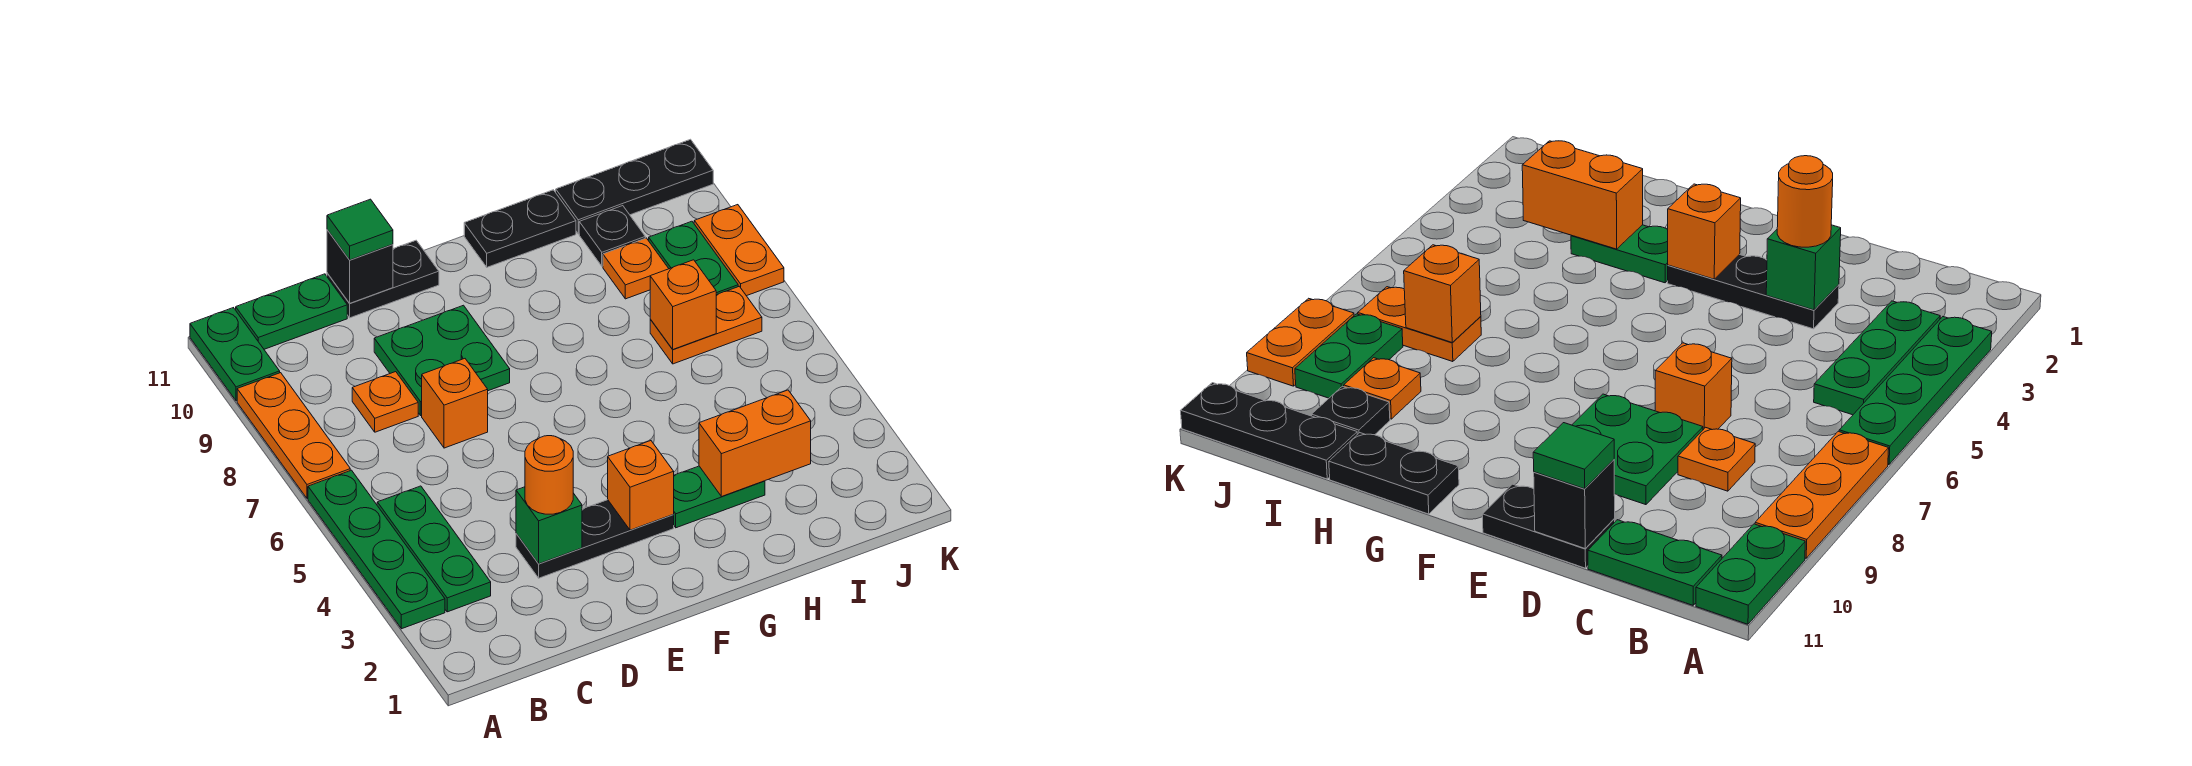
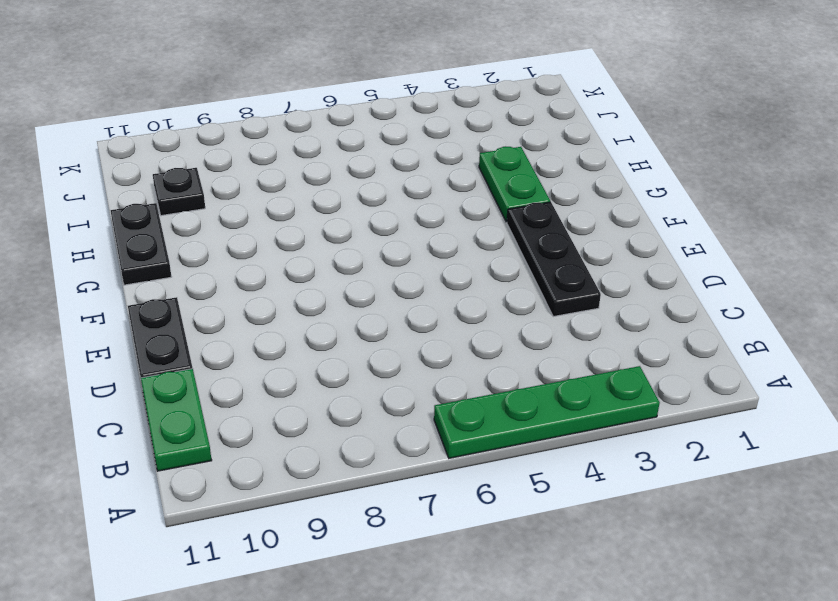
none -> orange 1x3 plate [237,373,350,498]
none -> green 1x2 plate [190,308,280,401]
none -> green 1x3 plate [377,486,491,612]

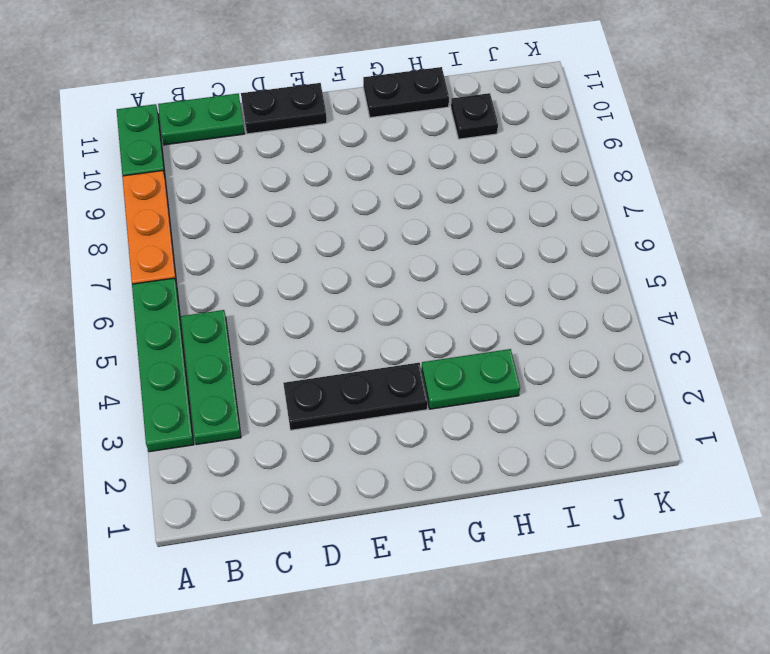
none -> orange 1x1 plate [352,372,418,432]
none -> orange 1x1 brick [422,359,488,448]
none -> green 2x2 plate [374,305,510,416]

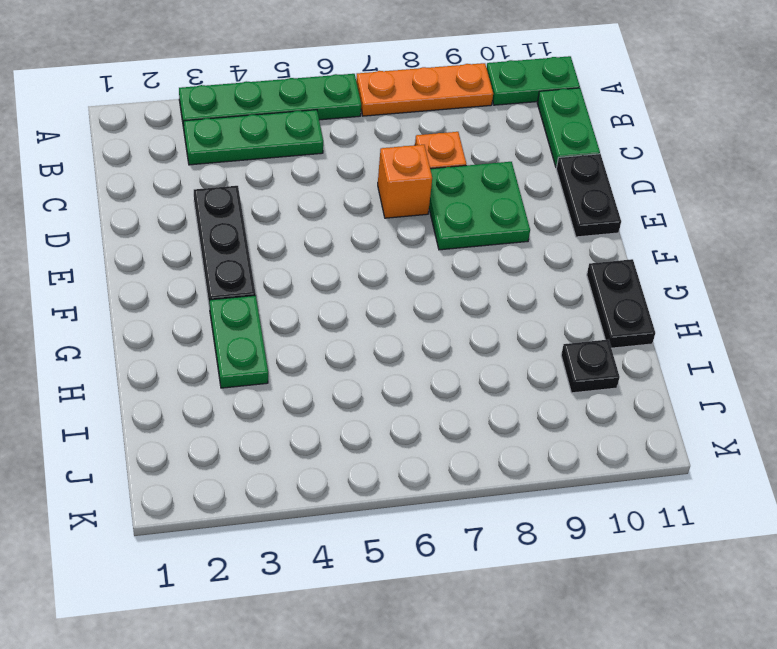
none -> orange 1x2 plate [650,286,762,364]
none -> orange 1x1 plate [603,238,669,299]
none -> black 1x3 plate [556,139,713,234]

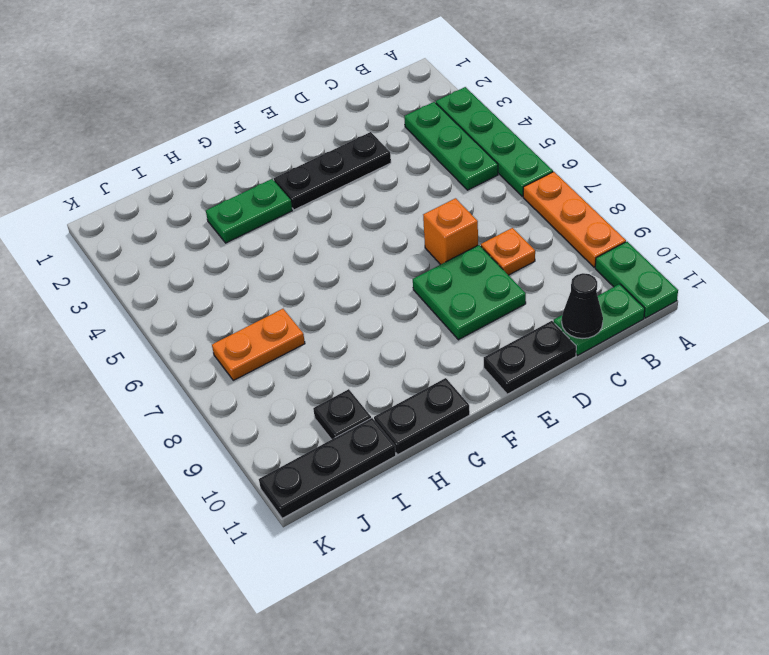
black 1x1 cone [562,273,603,339] -> none
none -> orange 1x1 plate [603,238,669,299]
none -> green 1x2 plate [649,221,738,295]
none -> orange 1x2 plate [694,205,784,296]

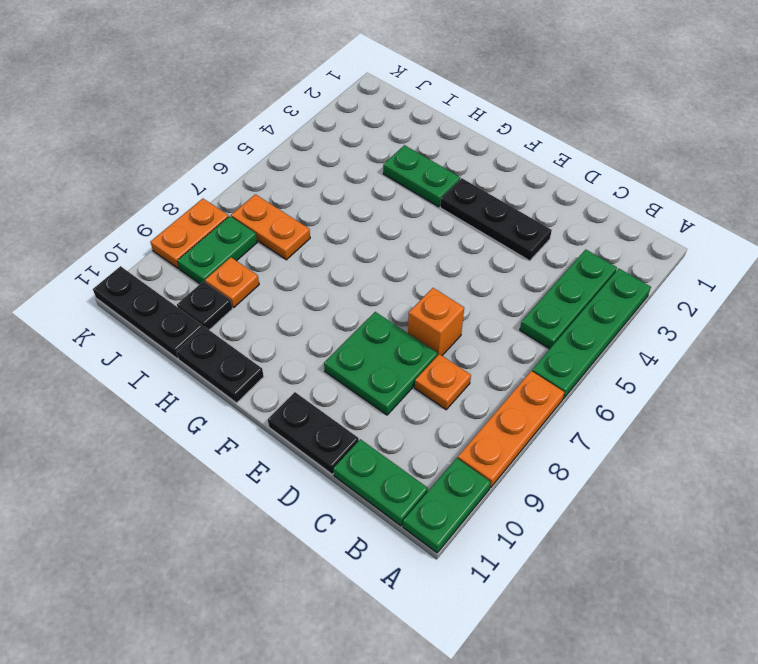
none -> green 1x1 brick [516,487,582,564]
none -> black 1x1 brick [327,230,393,303]
none -> orange 1x1 brick [608,441,674,530]

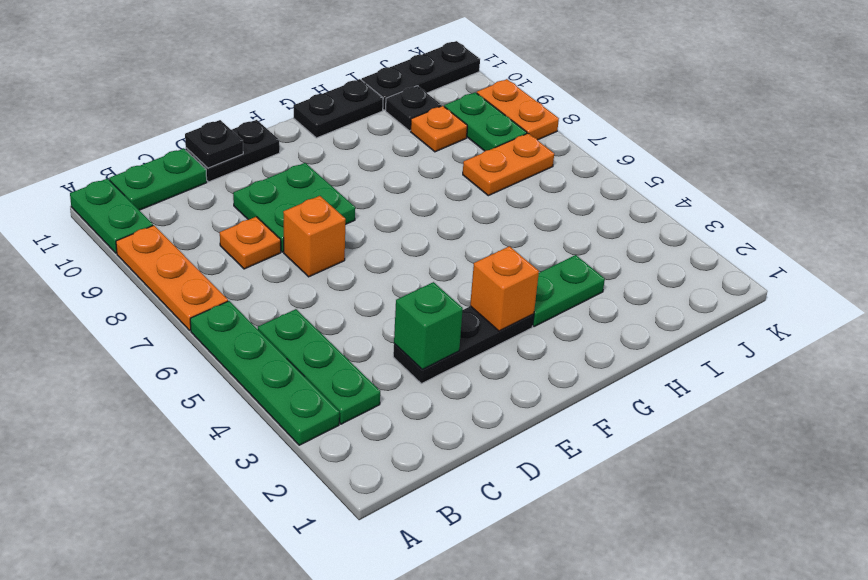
black 1x1 plate [185,120,243,168] -> black 1x1 brick [327,230,393,303]
none -> orange 1x2 brick [699,390,811,497]
none -> orange 1x1 brick [650,260,716,350]
none -> orange 1x1 round brick [525,436,573,514]

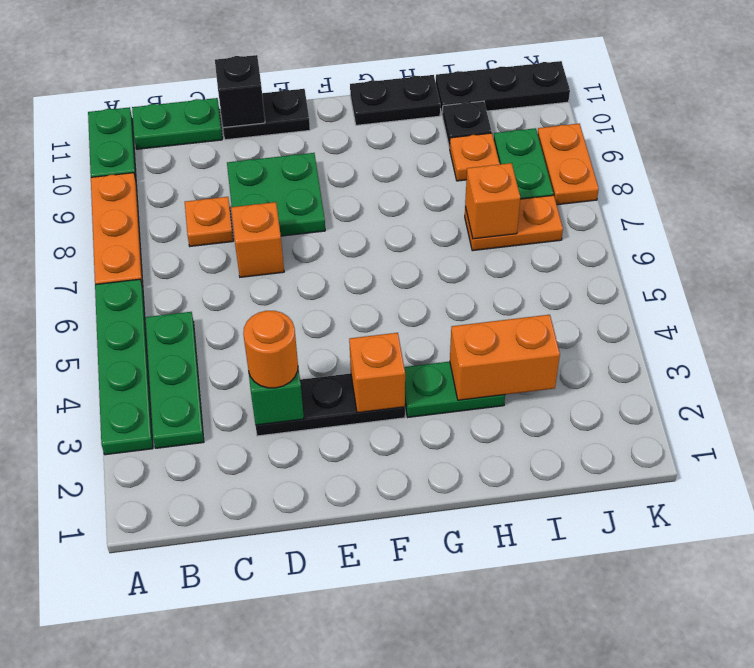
none -> green 1x1 tile [327,199,393,260]

